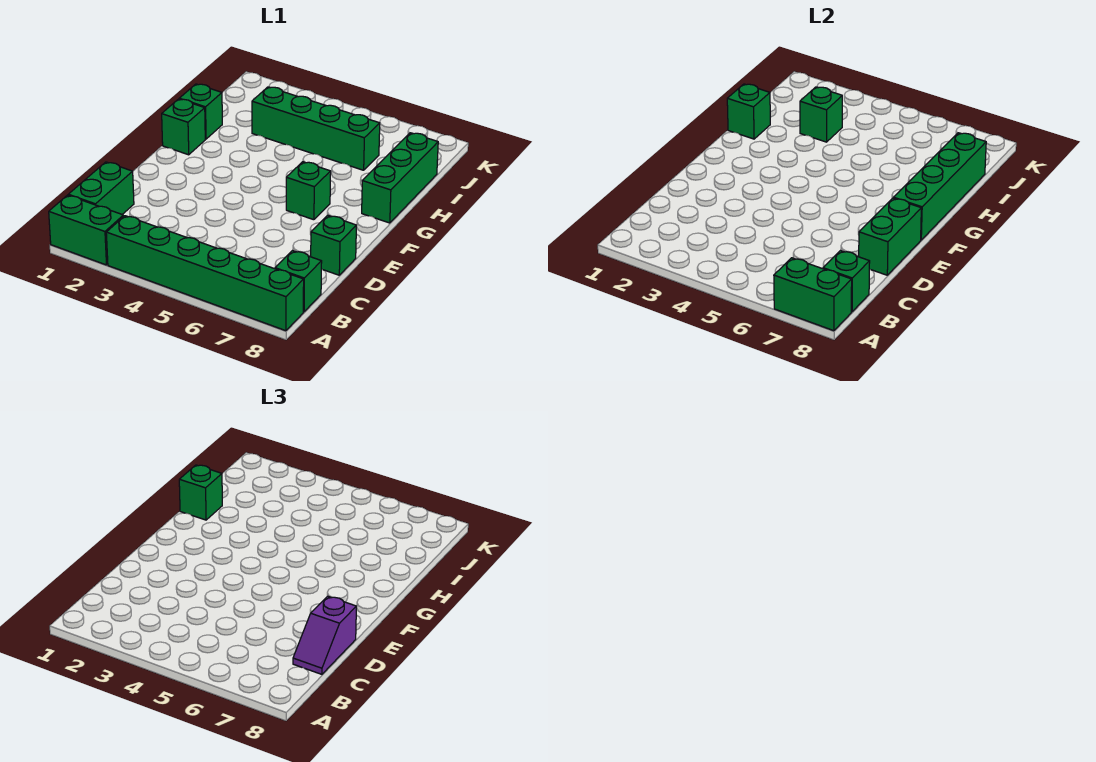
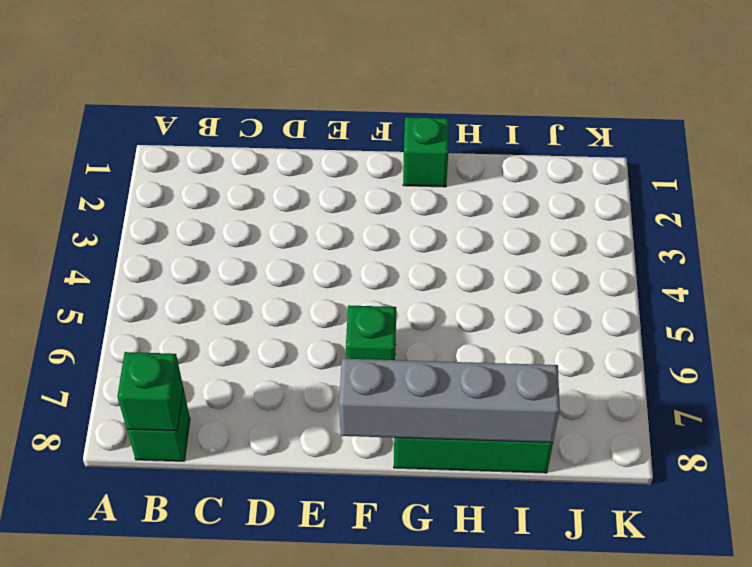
grey 1x4 brick [339,359,560,443] -> green 1x4 brick [894,133,986,240]
none -> green 1x2 brick [49,195,124,265]
none -> green 1x6 brick [106,216,304,331]
none -> green 1x2 brick [68,162,134,214]

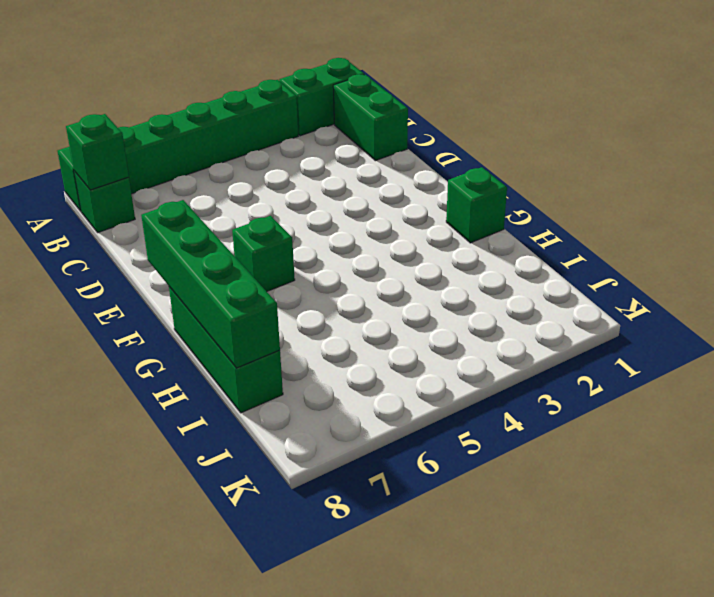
none -> green 1x1 brick [311,215,356,275]
none -> green 1x1 brick [179,84,222,139]
none -> green 1x4 brick [252,87,380,170]

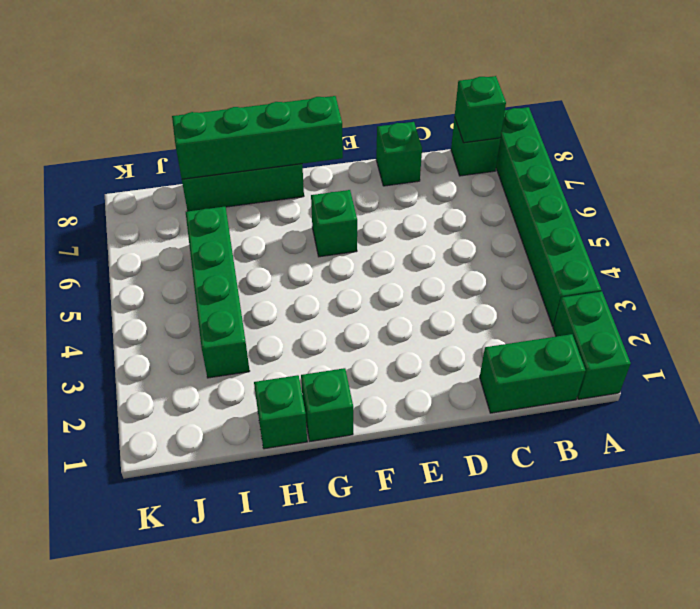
none -> green 1x2 brick [774,258,852,331]
none -> green 1x2 brick [859,198,921,275]
none -> green 1x1 brick [727,84,770,139]

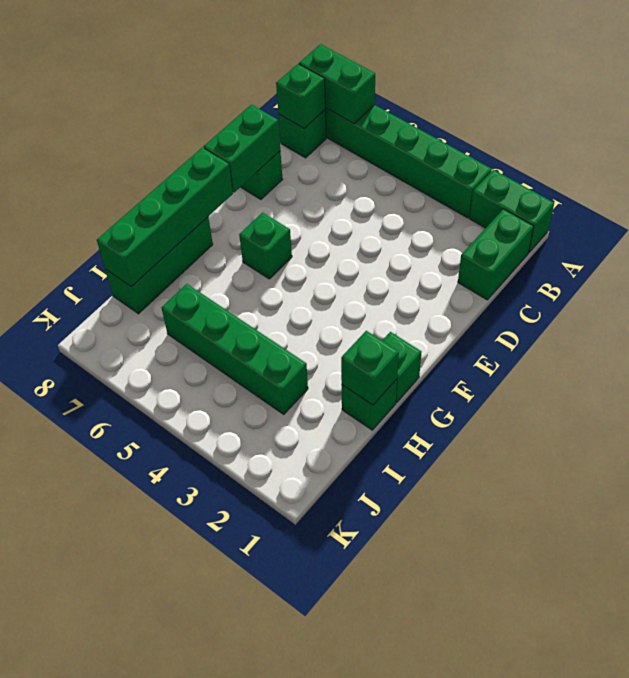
none -> green 1x1 brick [800,87,842,142]
none -> purple 1x2 slope [293,596,356,674]
none -> green 1x1 brick [179,465,222,520]

